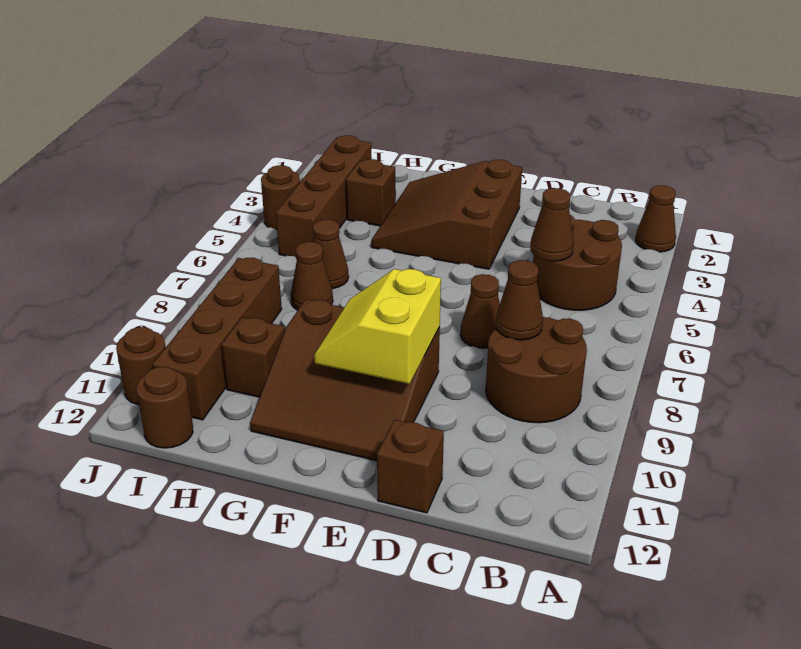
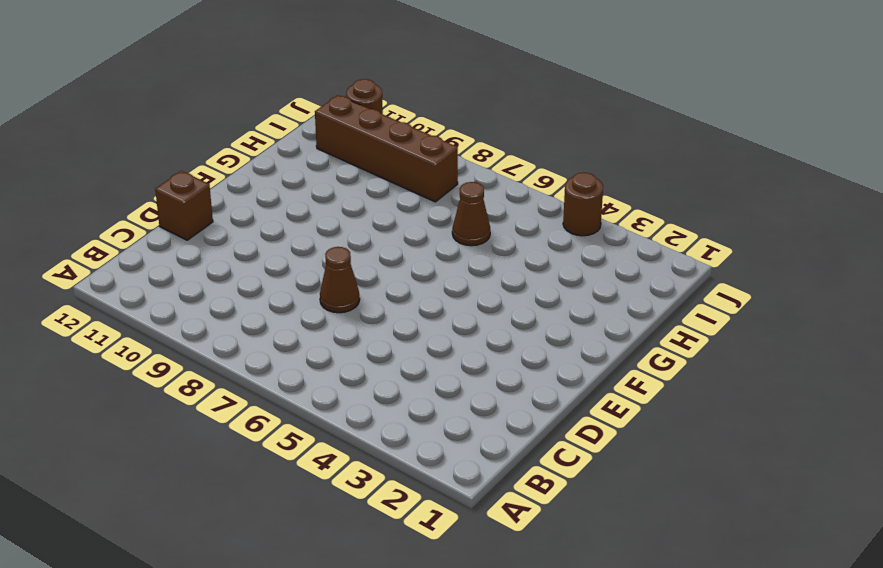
none -> brown 1x1 cone [636,185,676,252]
none -> brown 2x2 round brick [533,215,622,310]
none -> brown 2x2 round brick [486,317,587,423]

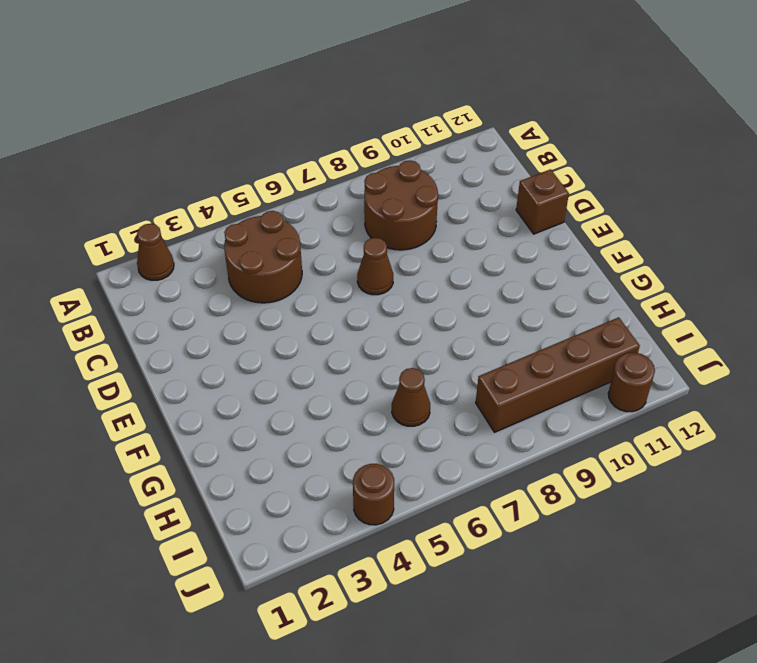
none -> brown 3x3 slope [371,160,522,269]
none -> brown 3x3 slope [250,300,440,461]
none -> brown 1x1 brick [346,159,396,226]

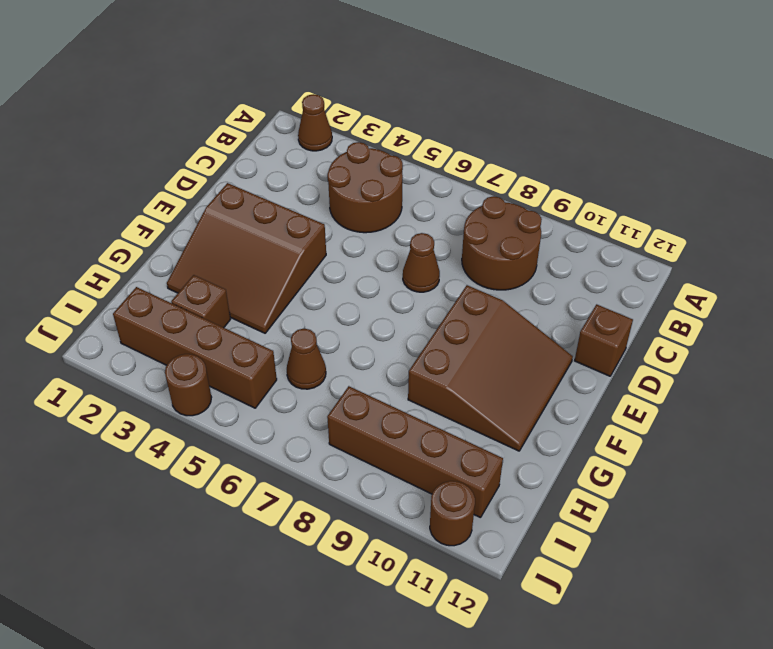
none -> brown 1x1 cone [291,242,333,310]
none -> brown 1x1 brick [222,317,285,397]
none -> brown 1x1 round brick [136,367,193,448]

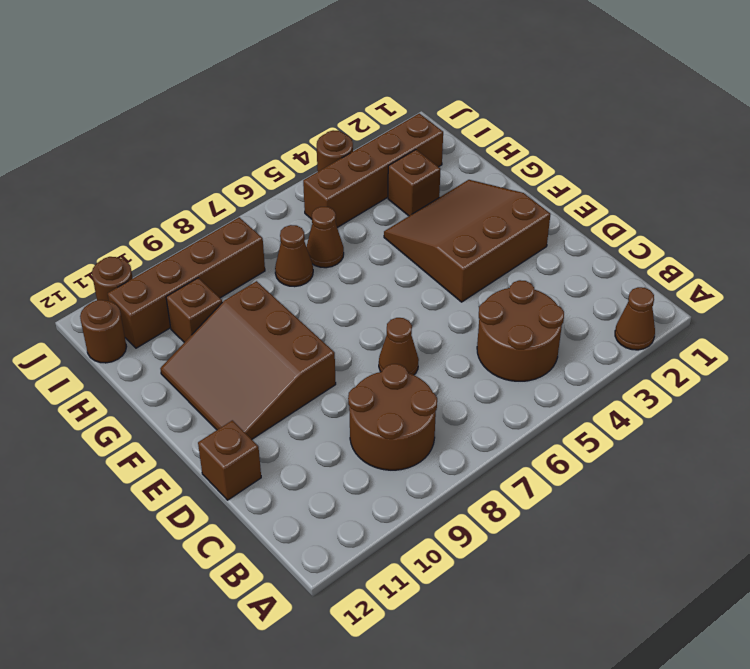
none -> brown 1x1 cone [530,188,574,261]
none -> brown 1x1 cone [496,260,543,340]
none -> yellow 2x2 slope [314,269,441,384]

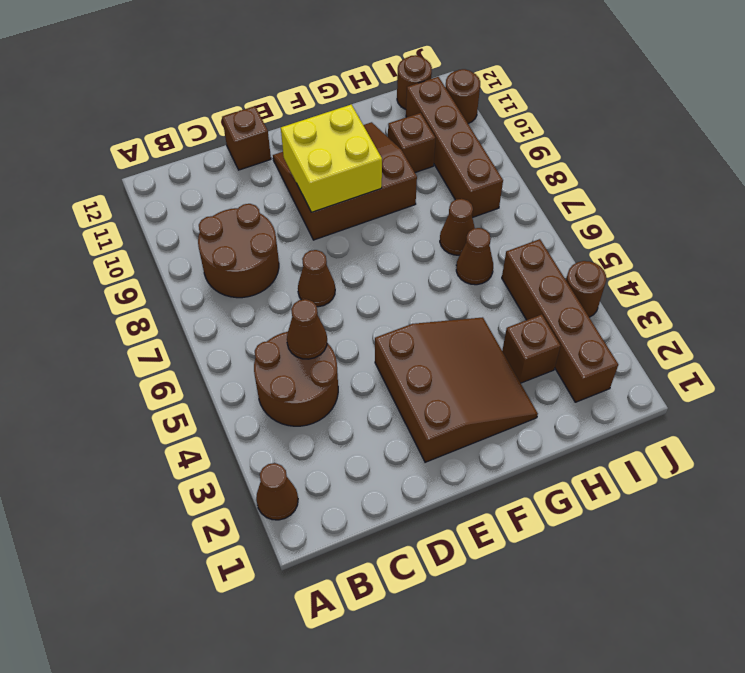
yellow 2x2 brick [281,104,382,212] -> yellow 2x2 slope [314,269,441,384]
none -> brown 1x1 cone [496,260,543,340]

